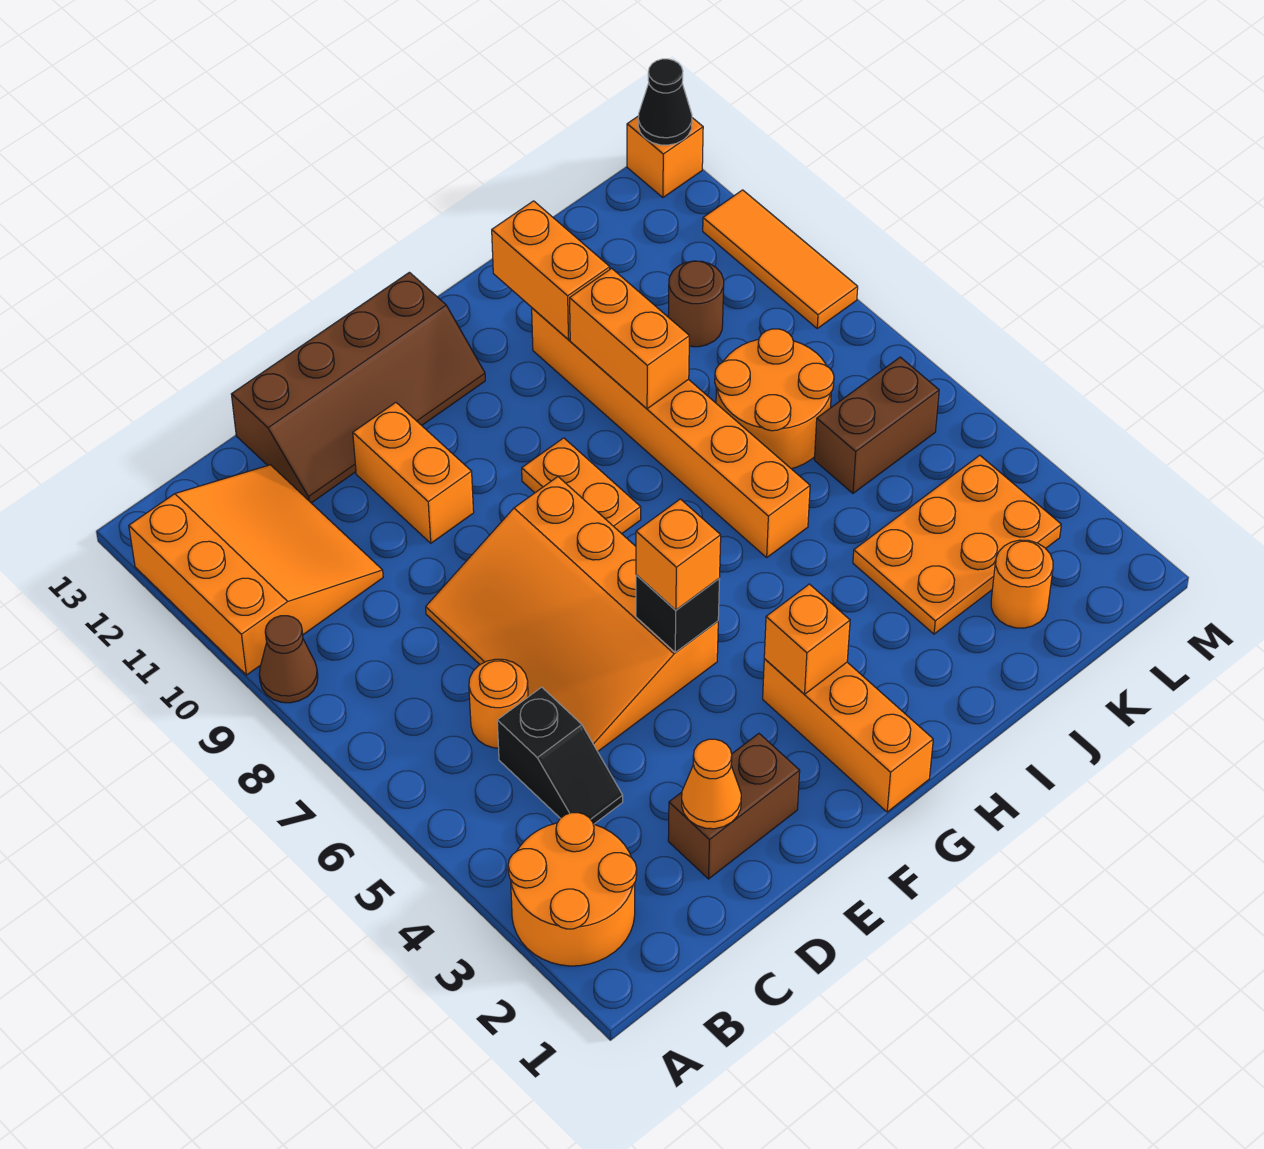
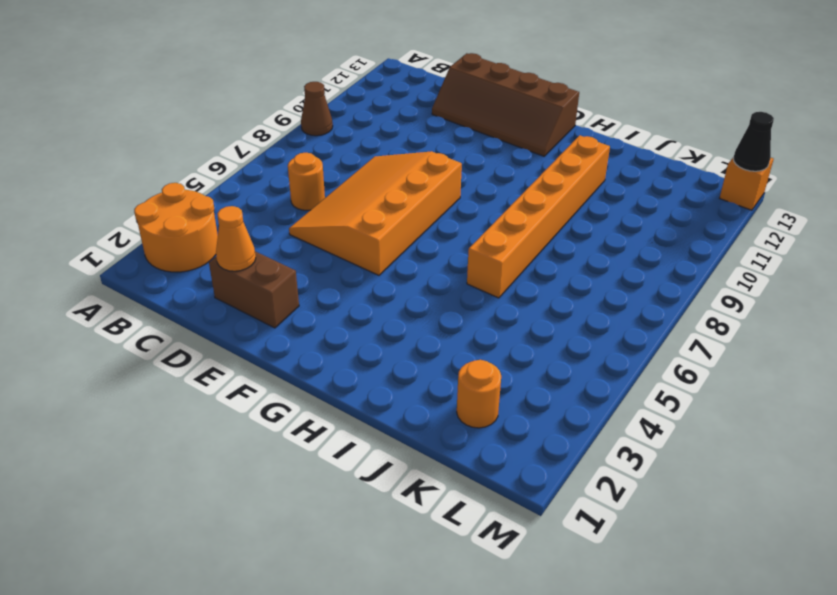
none -> orange 3x3 slope [129,465,383,675]
none -> black 1x2 slope [497,687,623,824]
none -> orange 1x2 brick [353,403,474,543]

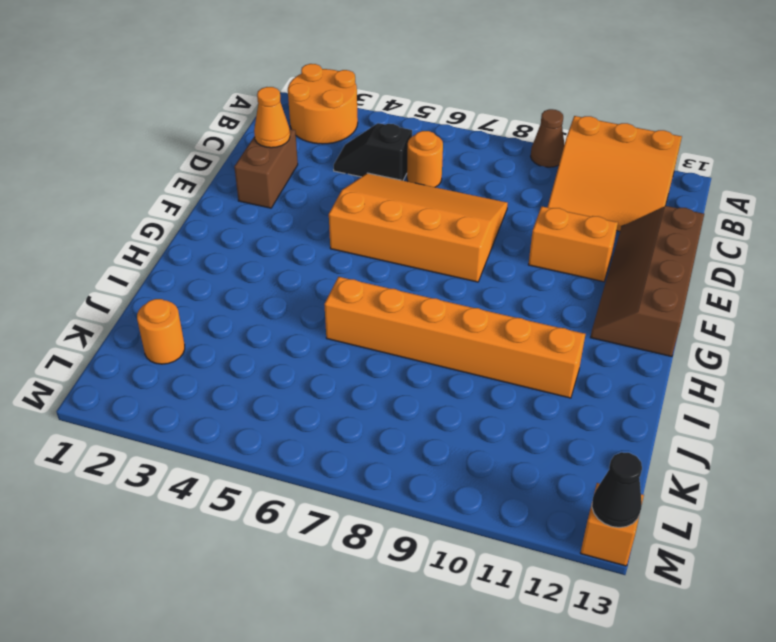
none -> orange 1x3 brick [763,659,933,812]
none -> orange 1x2 plate [522,438,641,534]
none -> orange 2x3 plate [853,455,1061,634]

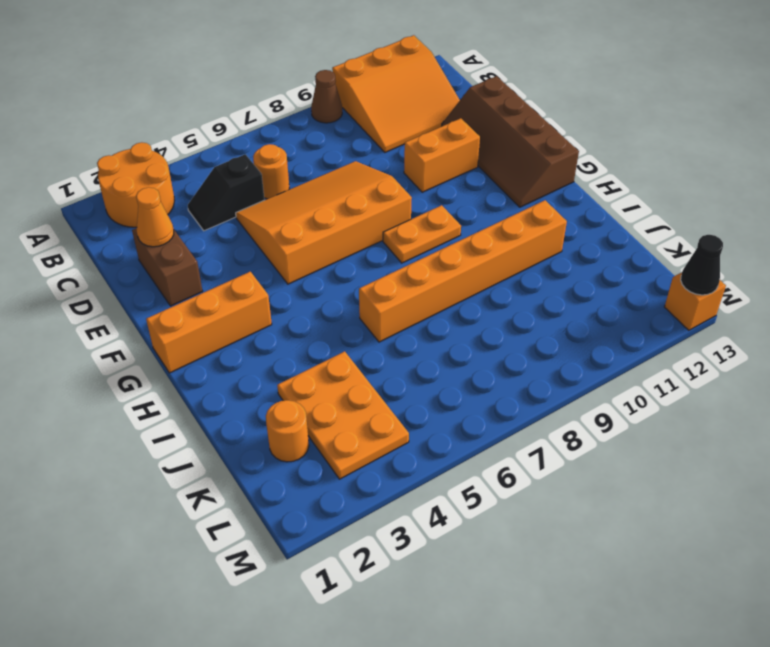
none -> orange 2x2 round brick [715,329,834,469]
none -> brown 1x2 brick [814,357,939,493]
none -> brown 1x1 round brick [668,261,724,347]

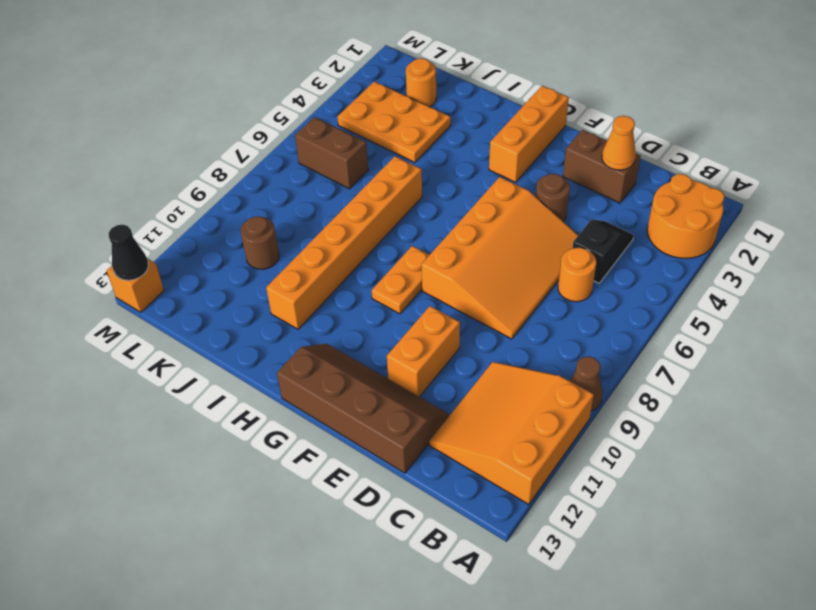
brown 1x1 round brick [536,174,570,222] -> none
none -> orange 2x2 round brick [715,329,834,469]
none -> orange 1x3 tile [703,190,858,328]
none -> black 1x1 brick [636,575,720,653]

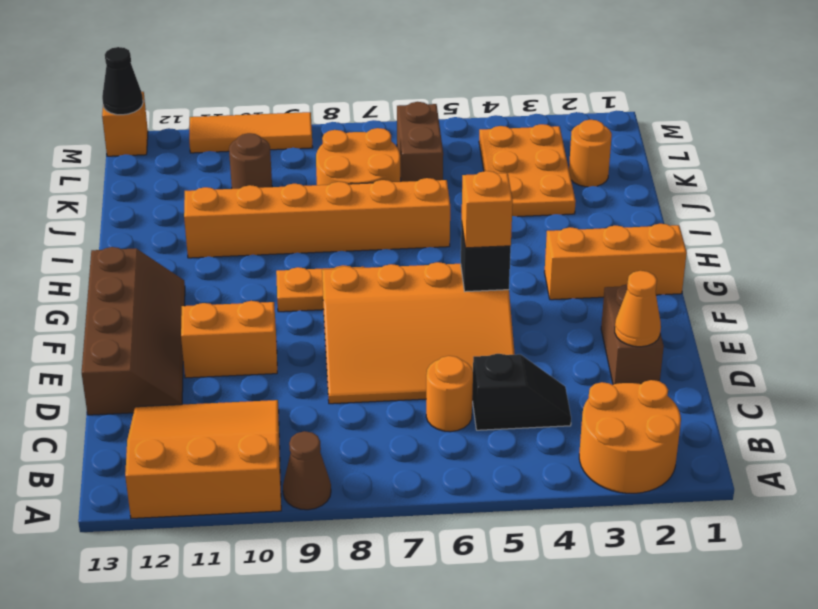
none -> orange 1x1 brick [764,584,850,694]
none -> orange 1x2 brick [570,268,689,409]
none -> orange 1x2 brick [492,201,610,340]

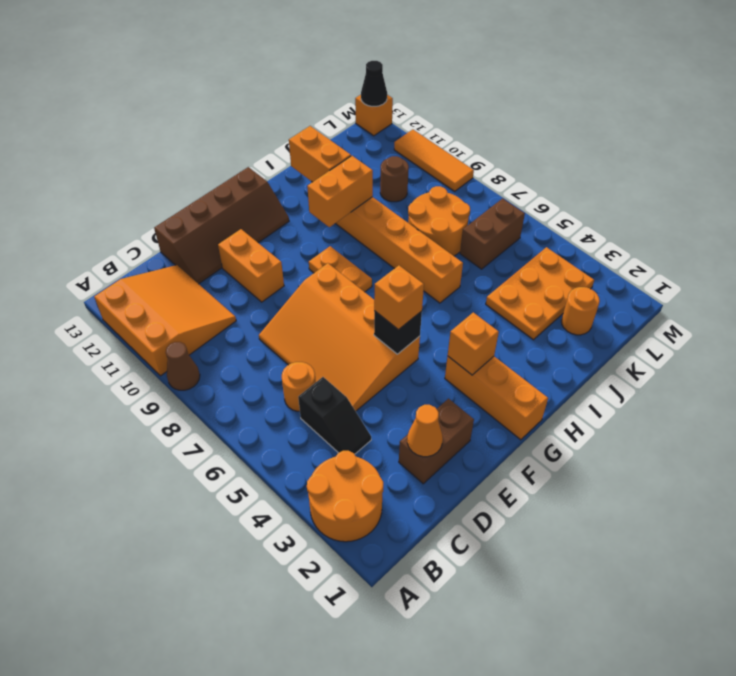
orange 1x2 brick [307,156,373,227] -> orange 1x2 brick turned to [570,268,689,409]

